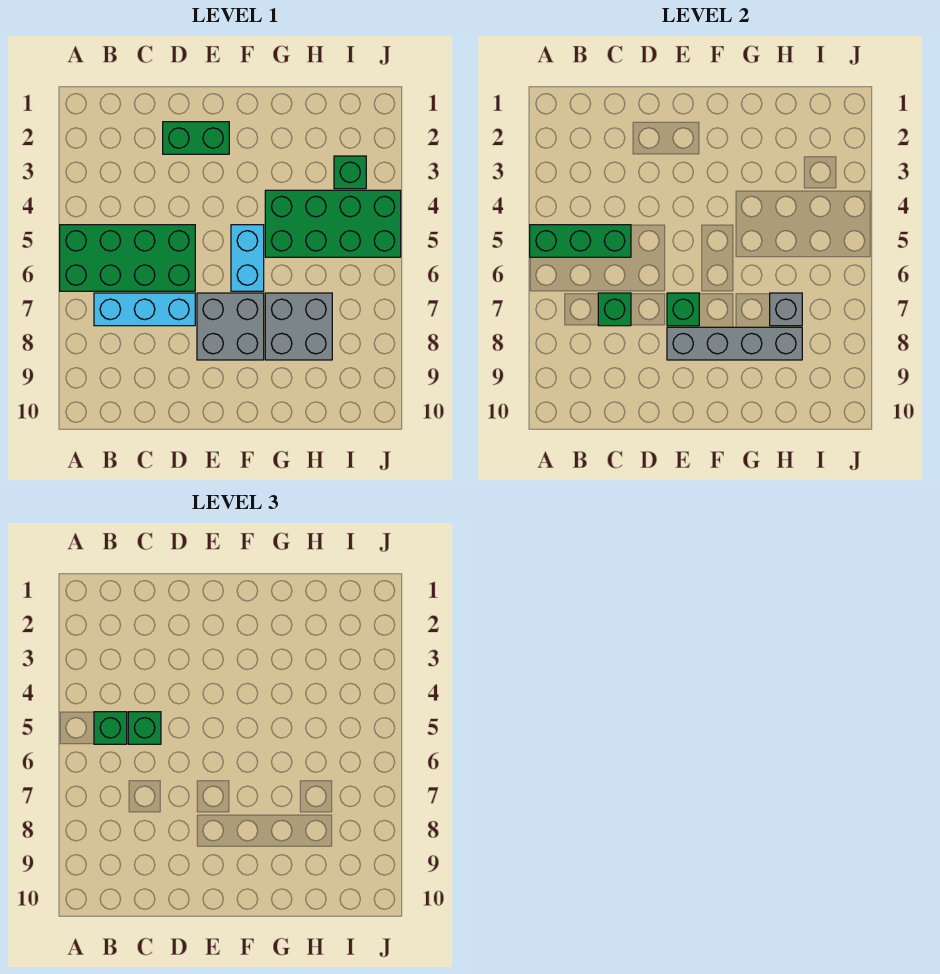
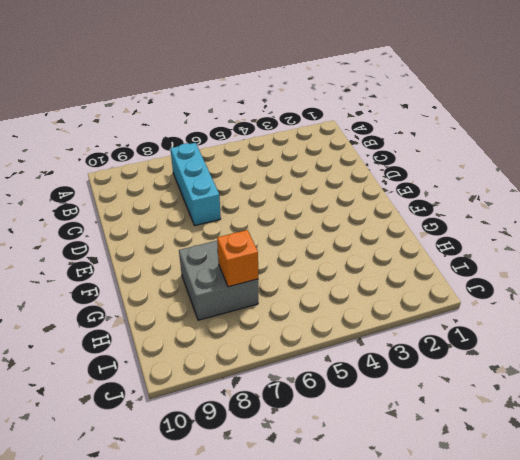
orange 1x1 brick [217,230,258,287] -> grey 1x1 brick [770,293,802,326]
none -> green 2x4 brick [60,225,195,291]
none -> green 1x2 brick [163,122,229,154]
none -> grey 2x2 brick [197,293,264,360]

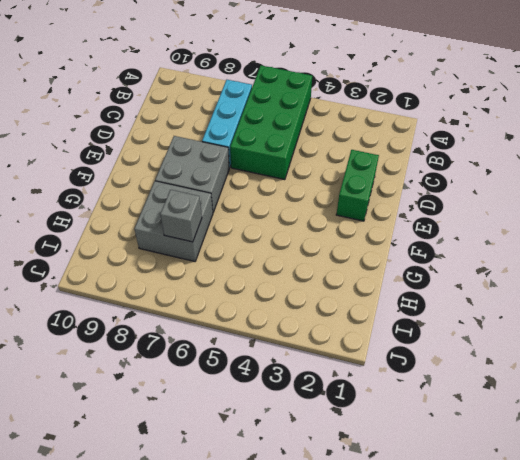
none -> cyan 1x2 brick [231,225,264,291]
none -> green 2x4 brick [265,190,401,257]
none -> green 1x1 brick [334,156,366,189]

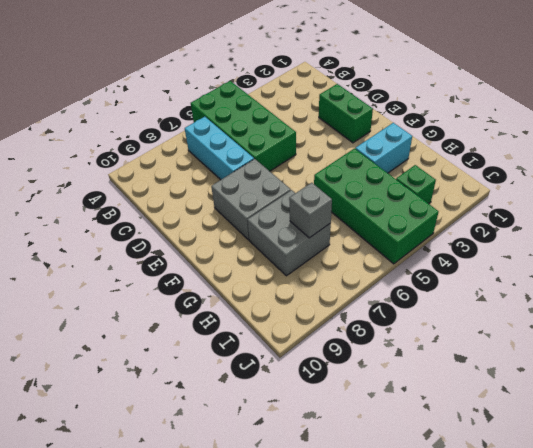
cyan 1x2 brick [355,123,412,173] -> cyan 1x2 brick moved to [231,225,264,291]
none -> green 1x3 brick [530,225,631,257]
none -> green 1x1 brick [598,293,631,326]
none -> green 1x1 brick [667,293,699,326]

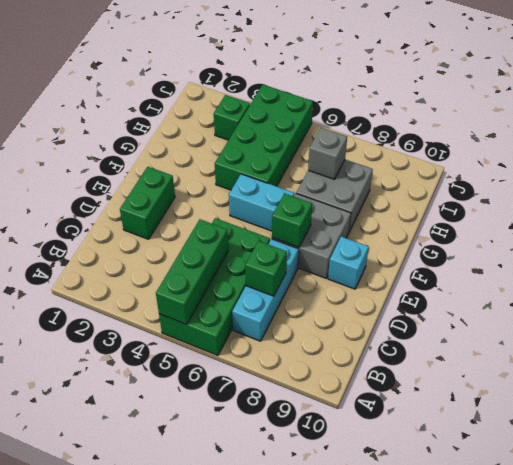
cyan 1x1 brick [328,237,369,289] -> none
none -> grey 1x4 brick [667,327,802,360]
none -> green 1x1 brick [94,712,127,744]
none -> green 1x1 brick [128,712,161,744]

